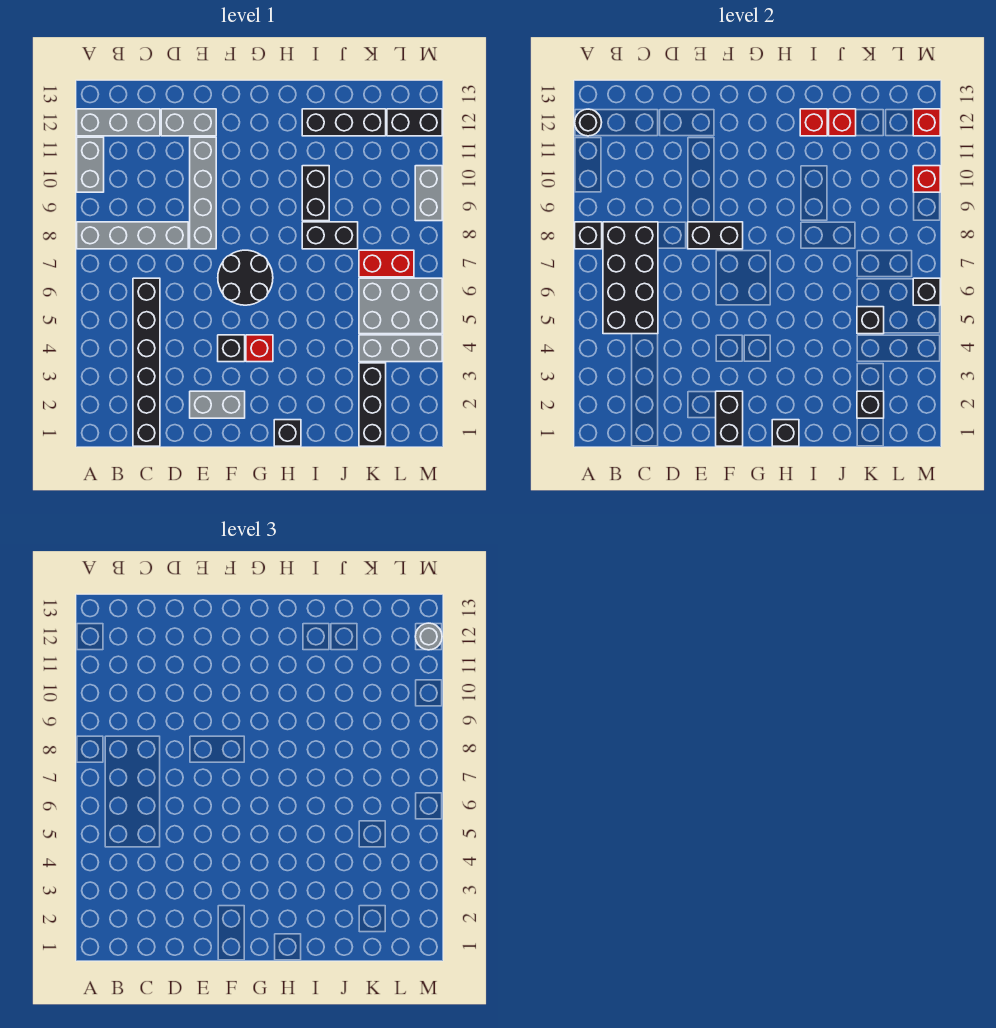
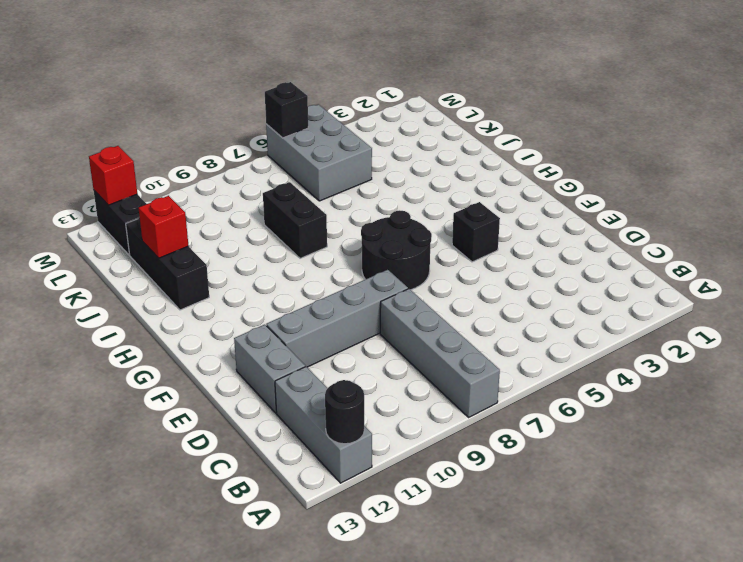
none -> grey 1x2 brick [77,137,104,192]
none -> black 1x6 brick [133,278,160,446]
none -> grey 1x2 brick [190,391,245,418]
none -> red 1x1 brick [246,335,273,362]

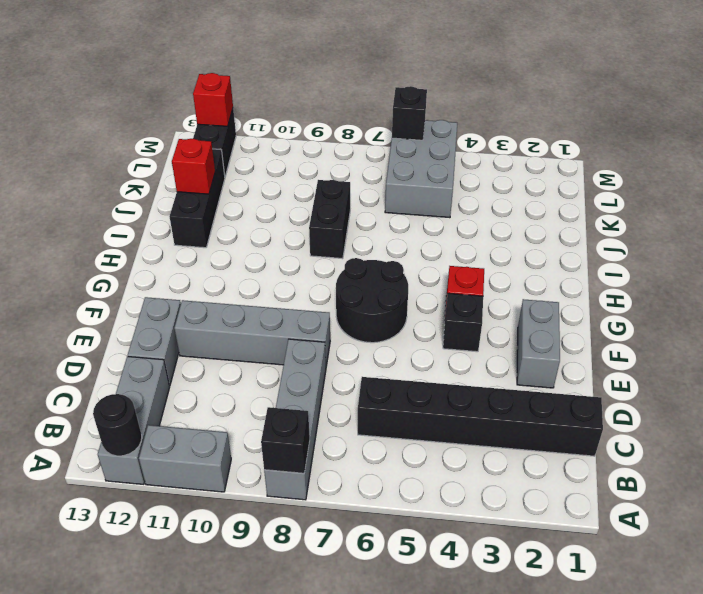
none -> black 1x1 brick [274,420,301,446]
none -> black 1x2 brick [302,166,329,221]
none -> black 1x3 brick [359,363,386,446]
none -> grey 1x3 brick [359,335,442,362]

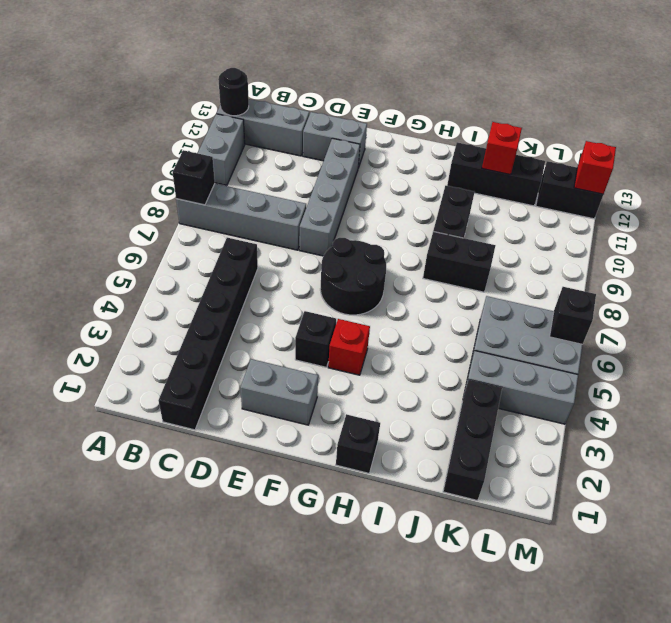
none -> red 1x2 brick [359,250,414,277]
none -> grey 1x2 brick [415,166,442,221]
none -> black 2x4 brick [603,222,658,334]
none -> black 1x2 brick [688,222,743,249]

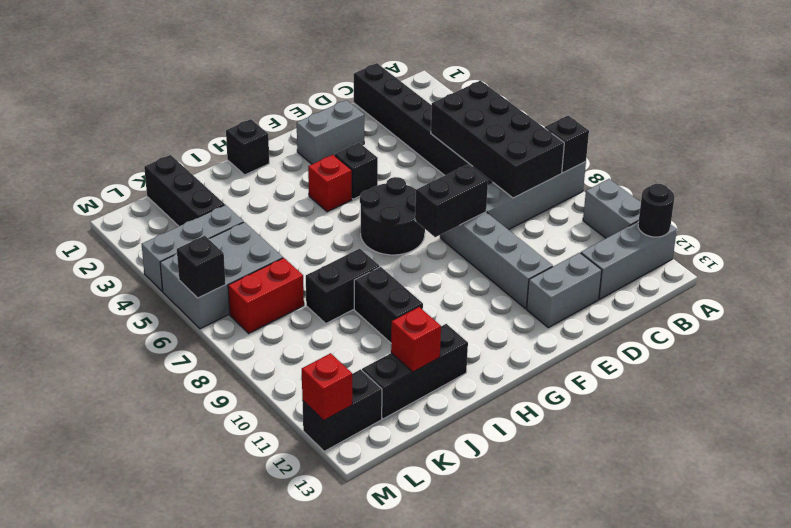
none -> grey 1x2 brick [415,166,442,221]
none -> black 1x2 brick [716,391,743,446]
none -> black 1x1 brick [772,420,799,446]
none -> red 1x1 brick [800,109,827,136]

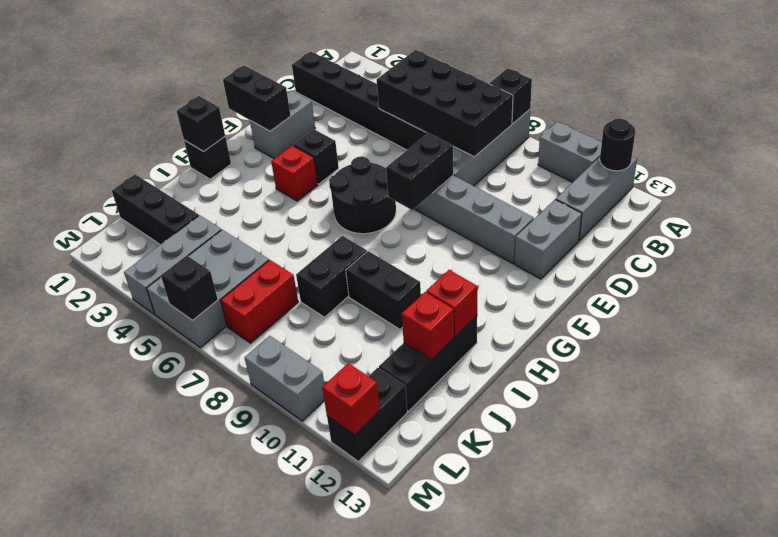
none -> black 1x1 brick [857,391,884,418]
none -> black 1x1 brick [857,307,884,334]
none -> red 1x1 brick [913,166,940,192]
none -> grey 1x1 round brick [415,623,442,650]

